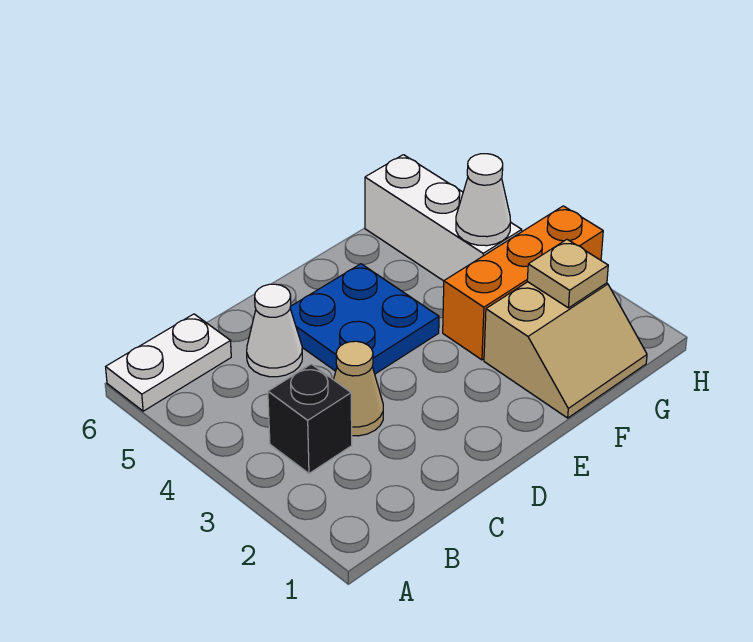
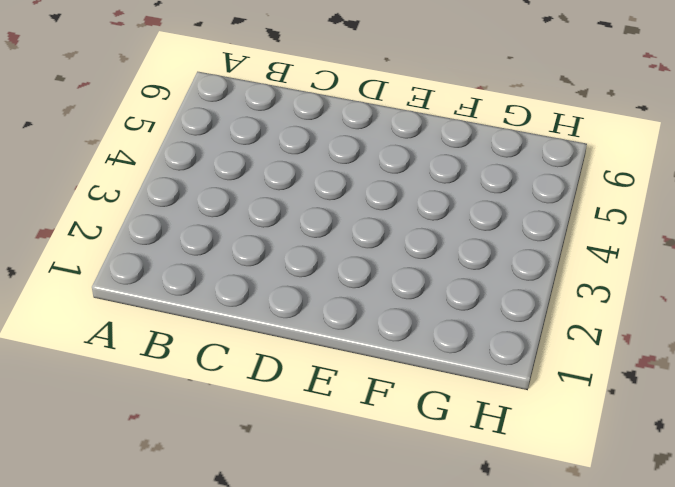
none -> white 1x2 plate [106,314,231,411]
none -> black 1x1 brick [268,364,352,473]

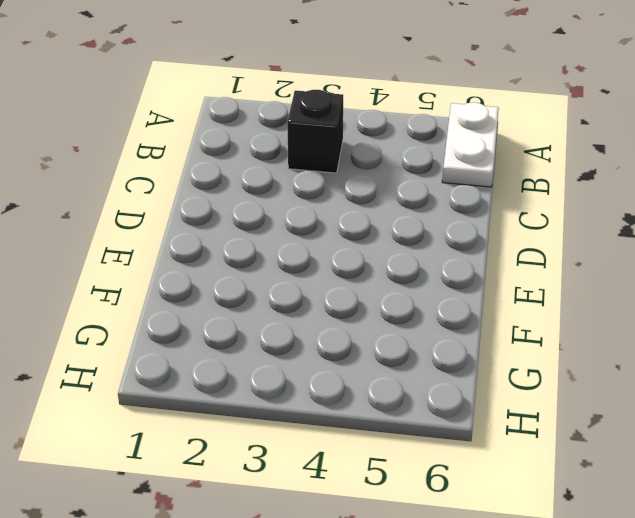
none -> tan 1x1 cone [333,341,383,436]
none -> white 1x1 cone [247,284,302,377]

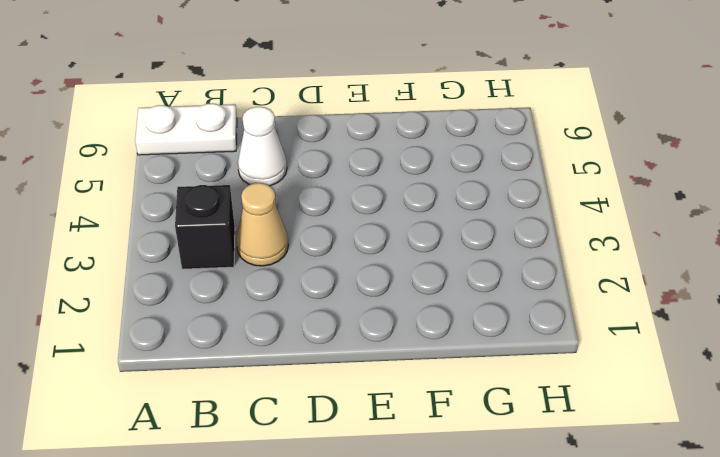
none -> blue 2x2 plate [290,264,439,374]
none -> tan 2x2 slope [484,282,647,418]

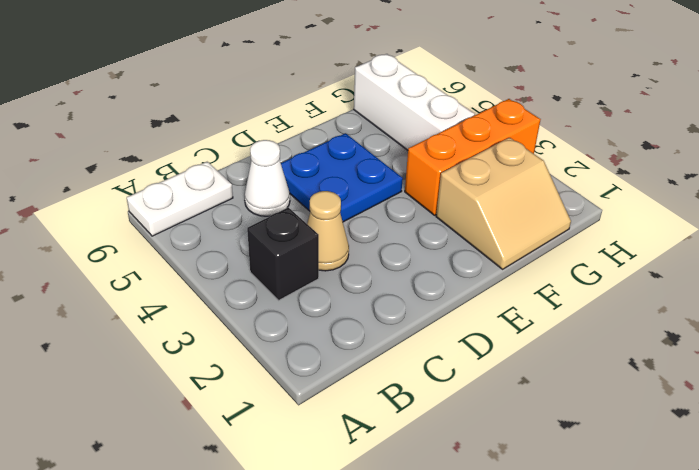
none -> tan 1x1 plate [527,240,608,308]
none -> white 1x1 cone [456,154,511,246]

